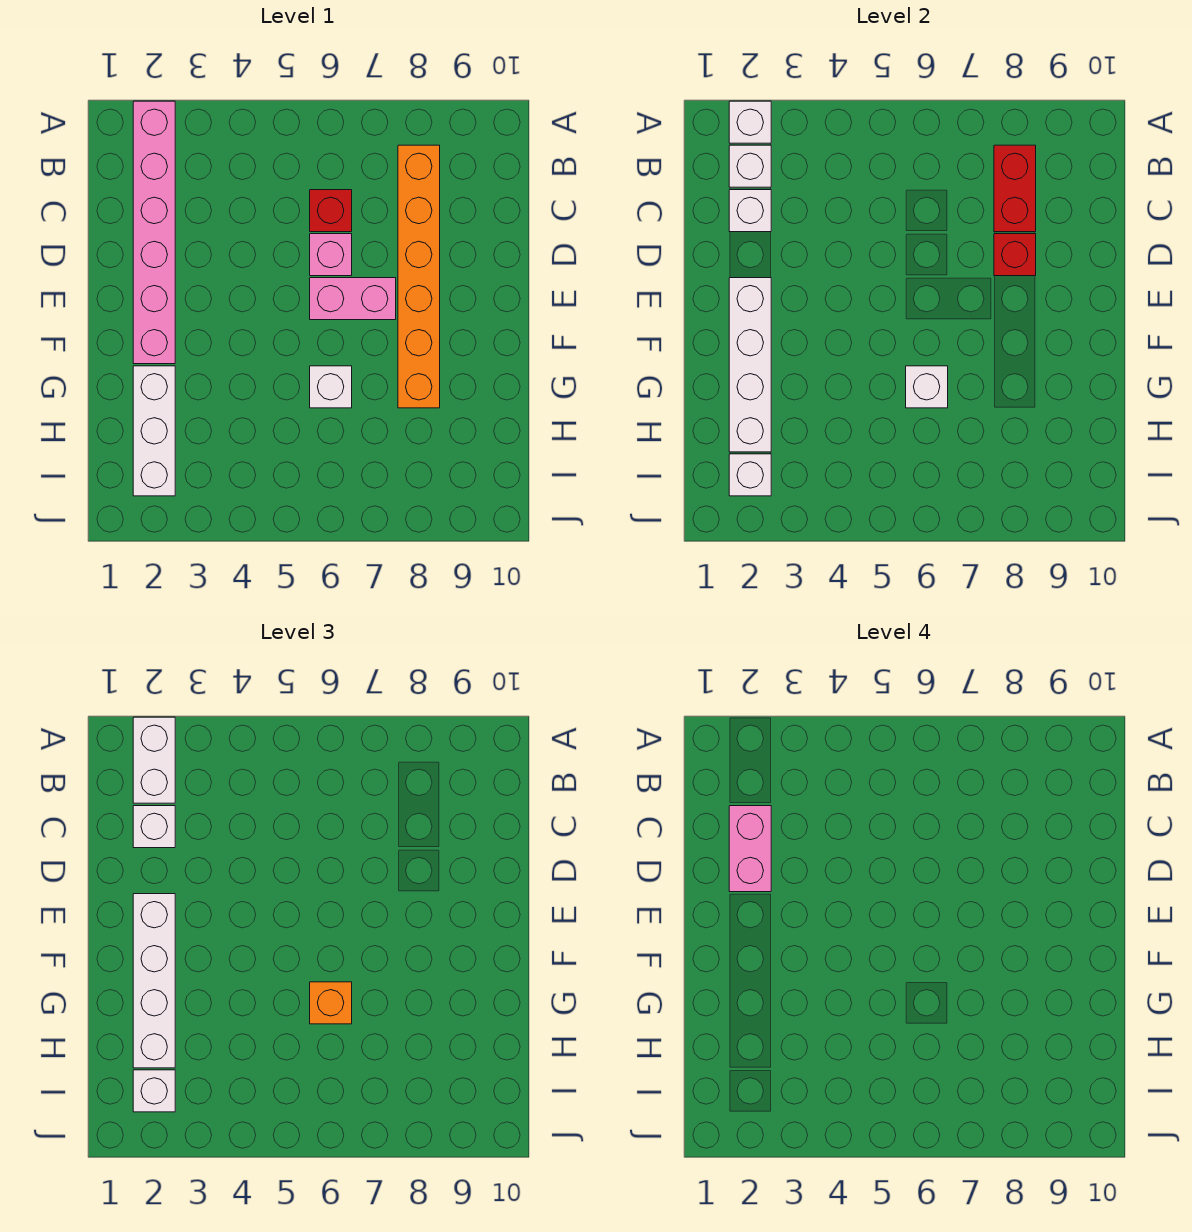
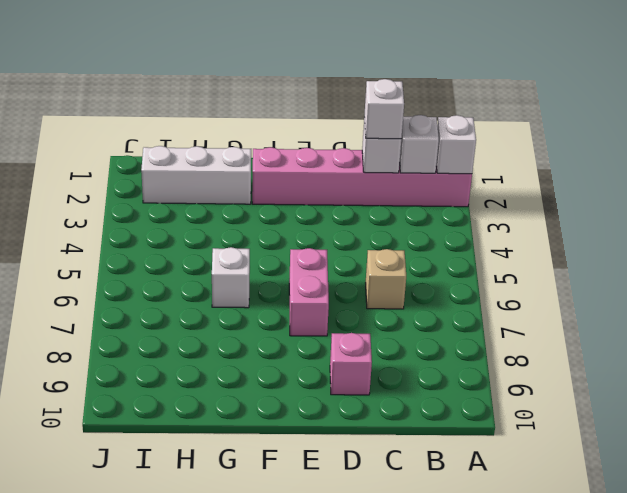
tan 1x1 brick [366,249,406,309] -> red 1x1 brick [310,190,352,232]
pink 1x1 brick [330,333,372,395] -> pink 1x1 brick moved to [310,234,352,276]
none -> orange 1x6 brick [398,145,440,408]
none -> red 1x2 brick [994,145,1036,232]
none -> red 1x1 brick [994,234,1036,276]

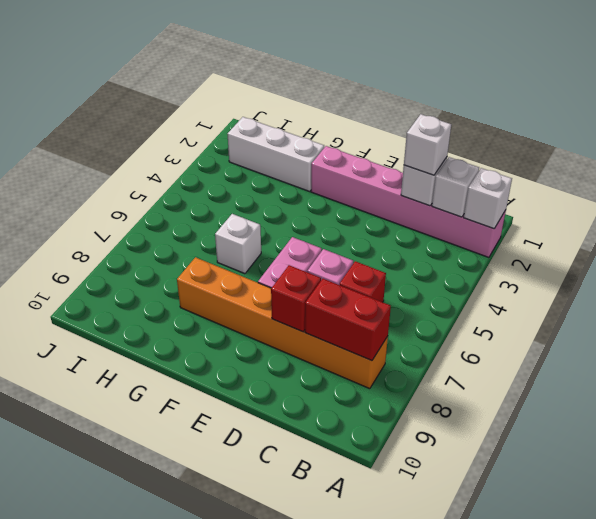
none -> white 1x4 brick [729,278,771,452]
none -> white 1x1 brick [906,366,948,408]
none -> white 1x1 brick [729,454,771,496]

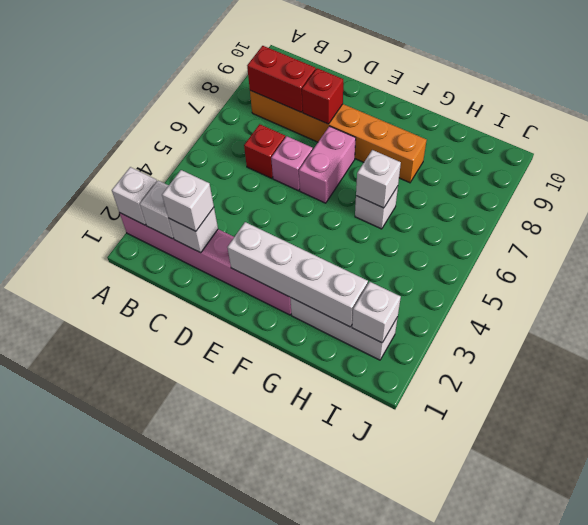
none -> white 1x2 brick [133,717,175,803]
none -> white 1x4 brick [133,894,175,1068]
none -> orange 1x1 brick [310,982,352,1024]

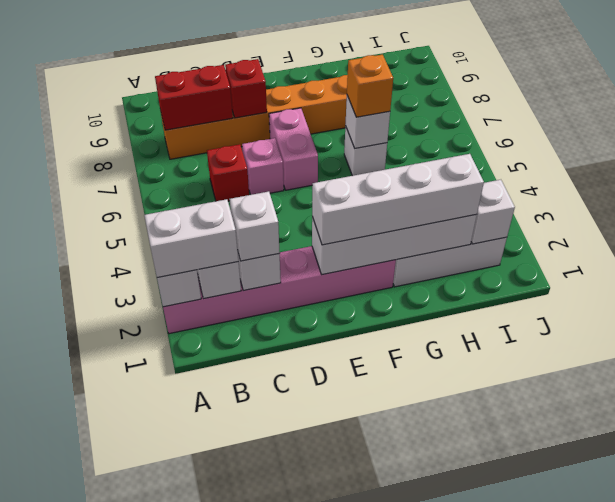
none -> white 1x1 brick [133,1070,175,1112]
none -> pink 1x2 brick [729,806,771,892]

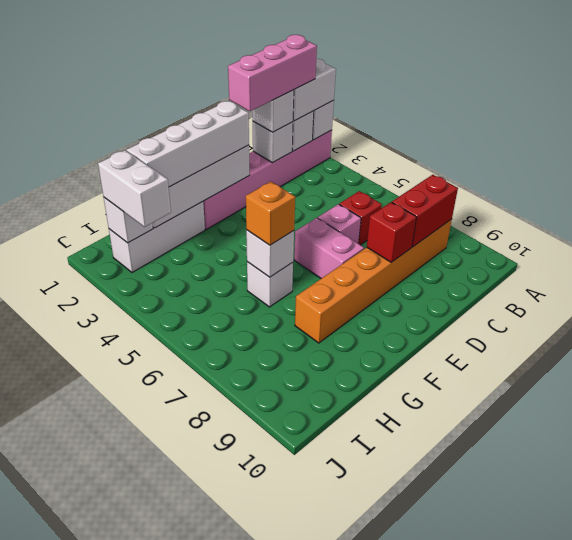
pink 1x3 brick [228,35,317,111] -> pink 1x2 brick [729,806,771,892]
white 1x2 brick [98,150,171,227] -> white 1x1 brick [133,1070,175,1112]

